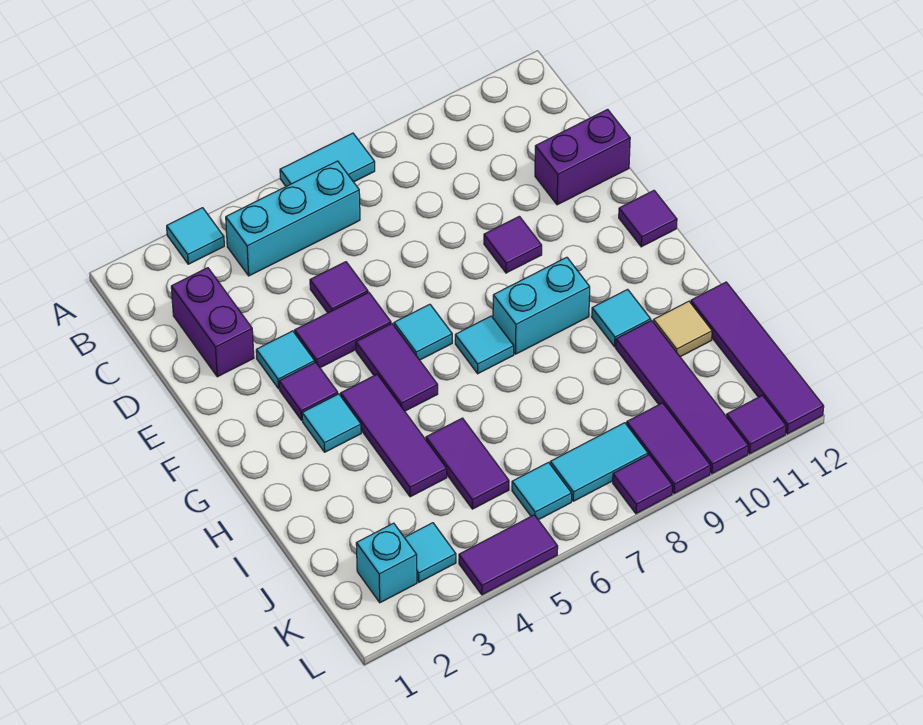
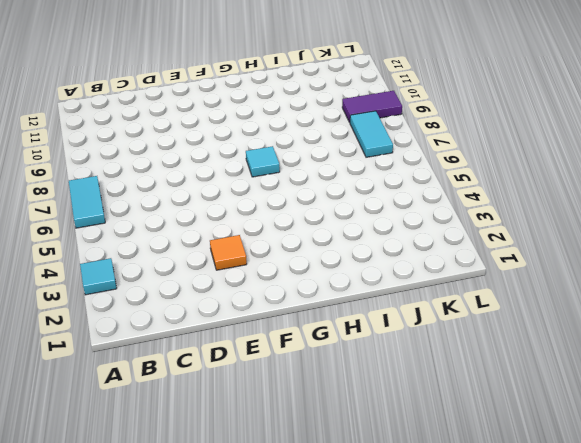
orange 1x1 tile [210,235,247,270] -> cyan 1x1 tile [256,331,315,389]
none -> cyan 1x3 brick [226,161,360,276]
none -> purple 1x2 brick [171,268,254,377]
none -> purple 1x1 tile [310,262,368,313]
none -> purple 1x2 brick [535,109,630,205]

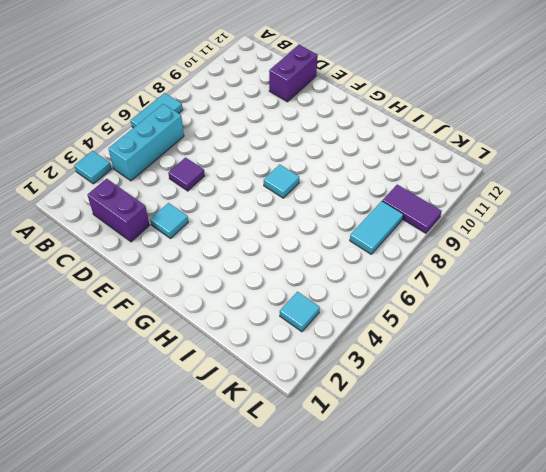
none -> purple 1x2 tile [295,293,391,368]
none -> purple 1x1 tile [484,216,542,273]
none -> purple 1x1 tile [279,362,338,420]
none -> purple 1x2 tile [356,324,438,411]

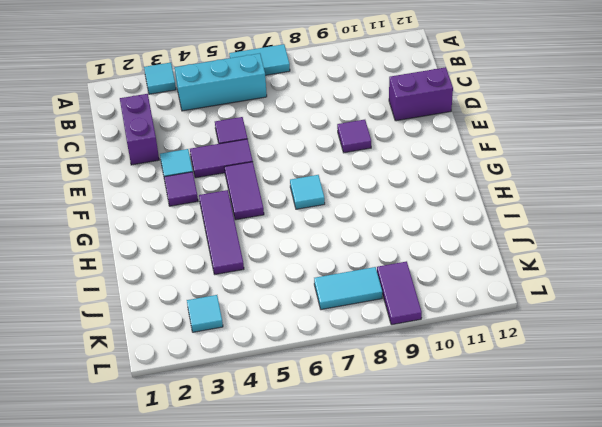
none -> cyan 1x1 tile [394,304,452,360]
none -> purple 1x1 tile [619,191,677,247]
none -> cyan 1x1 tile [302,394,361,452]
none -> cyan 1x2 brick [493,257,590,354]

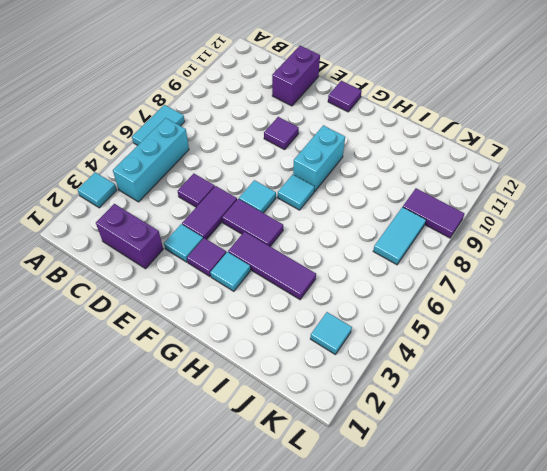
none -> cyan 1x1 tile [592,289,651,347]
none -> purple 1x2 tile [426,418,509,509]
none -> purple 1x4 tile [616,321,748,474]
none -> tan 1x1 tile [653,301,712,357]

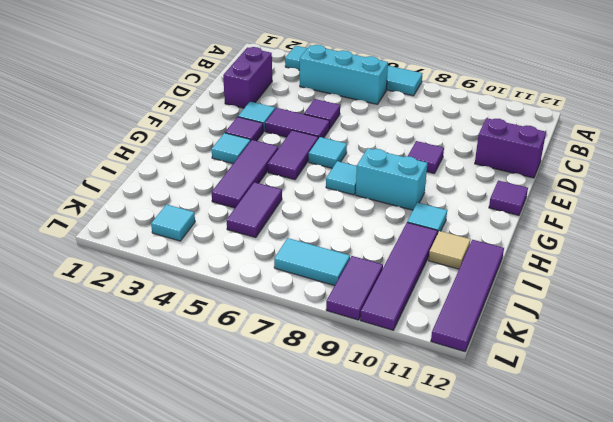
none -> cyan 1x1 brick [356,523,417,603]
none -> cyan 1x1 tile [512,463,572,520]
none -> purple 1x2 tile [459,515,558,595]
none -> purple 1x1 tile [613,455,673,514]

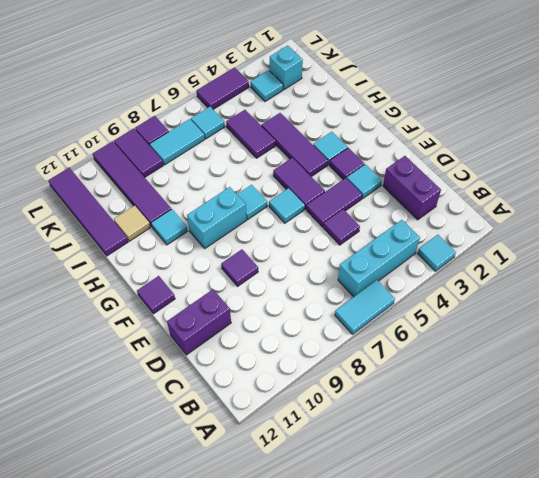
none -> purple 1x1 tile [727,395,786,454]

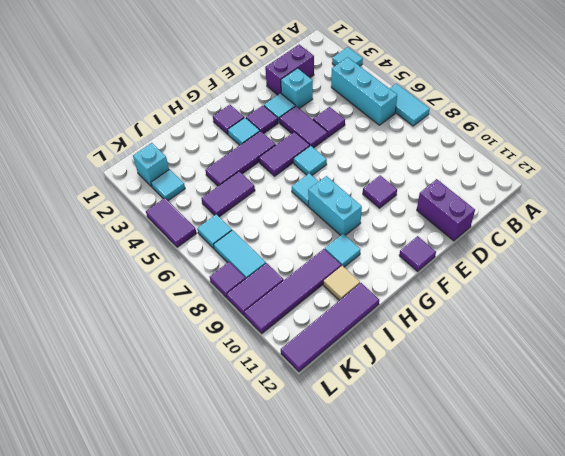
cyan 1x1 brick [281,68,313,109] -> none
purple 1x1 tile [213,105,244,134] -> purple 1x1 tile moved to [727,395,786,454]

